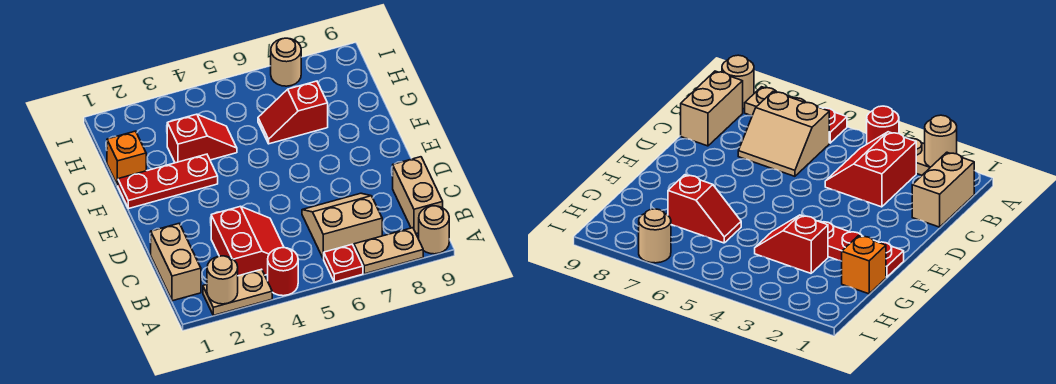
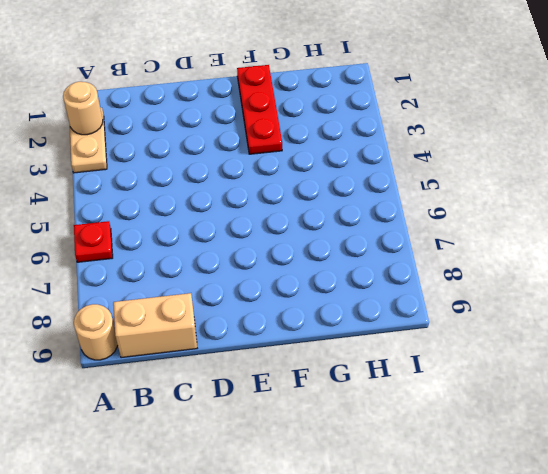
none -> red 1x1 round brick [268,248,298,296]
none -> tan 1x2 plate [354,228,423,274]
none -> tan 1x2 brick [151,224,201,301]

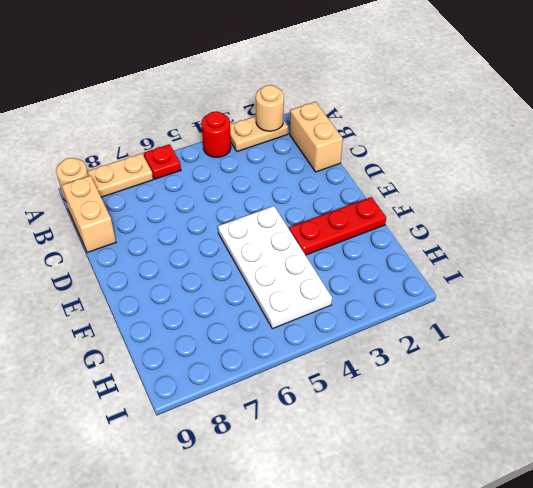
white 2x4 plate [218,206,332,329] -> red 1x2 slope [167,114,237,163]
none -> red 2x2 slope [211,206,284,276]
none -> tan 2x2 slope [302,193,382,259]
none -> orange 1x1 brick [107,131,146,186]

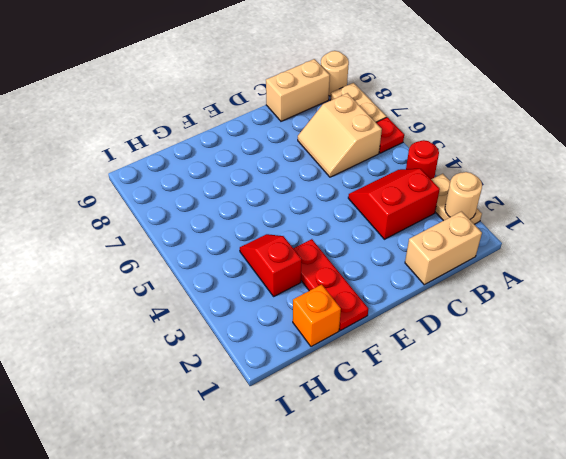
none -> red 1x2 slope [258,81,328,144]
none -> tan 1x1 round brick [271,38,301,86]

